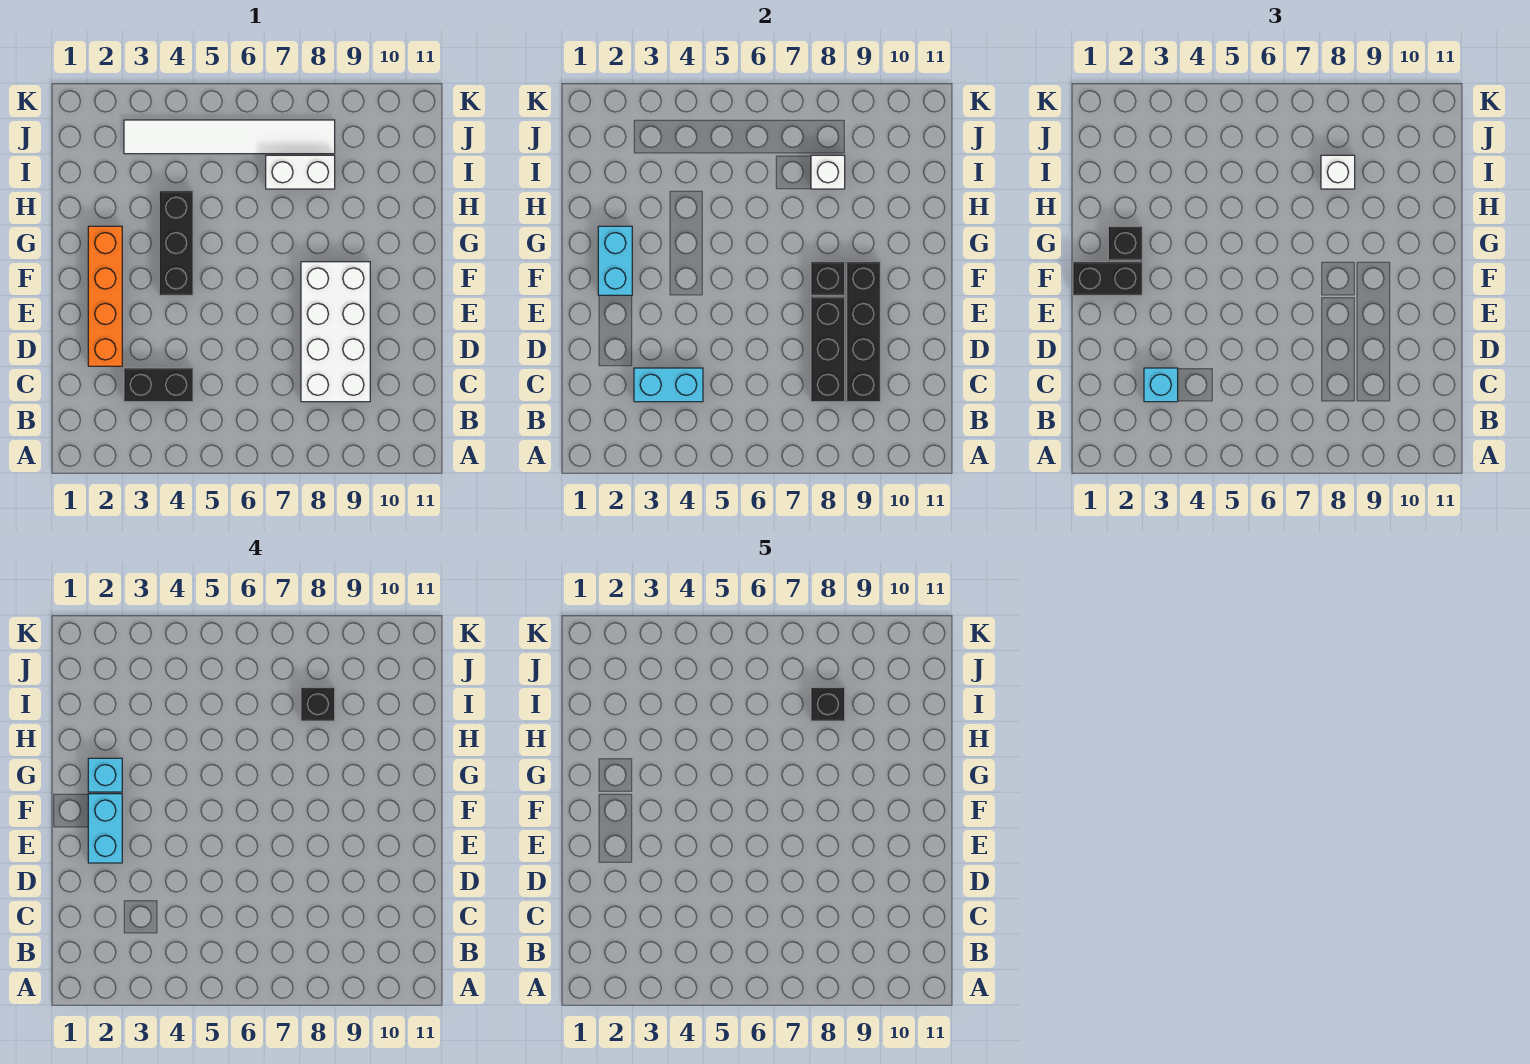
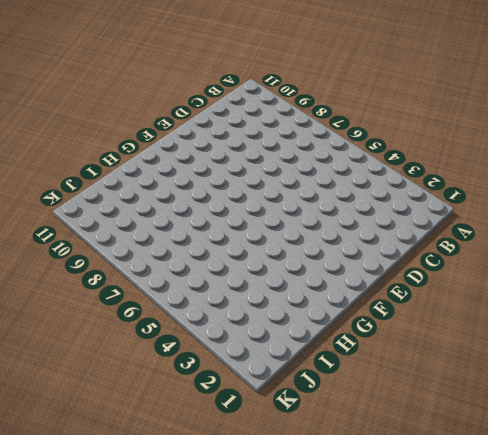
none -> black 1x2 brick [124,368,193,402]
none -> white 2x4 brick [301,262,370,402]
none -> orange 1x4 brick [88,226,122,366]

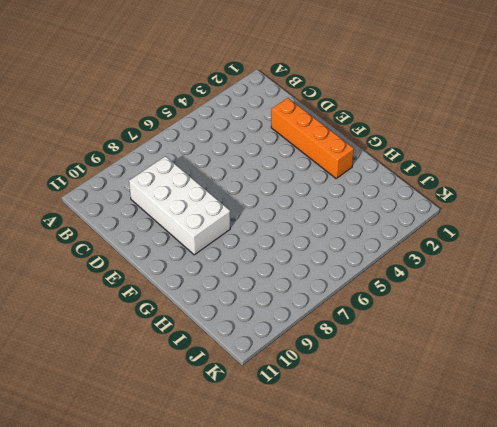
none -> black 1x2 brick [124,368,193,402]
none -> black 1x3 brick [159,191,193,295]
none -> white 1x2 brick [266,155,335,189]

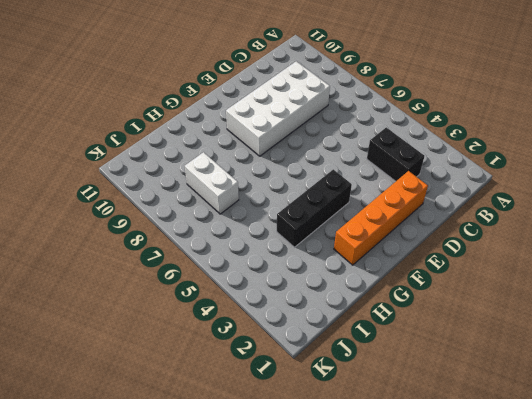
none -> white 1x6 tile [124,120,335,154]
none -> cyan 1x2 brick [634,368,703,402]
none -> black 1x3 brick [811,297,845,402]

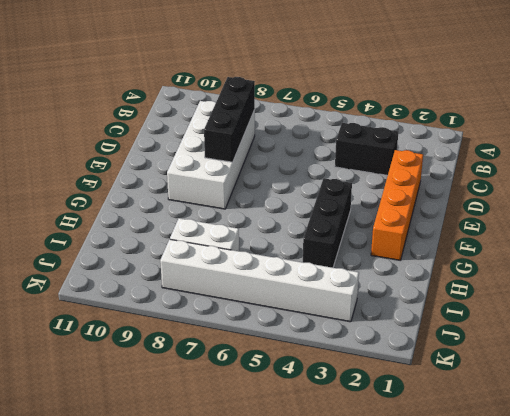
white 1x6 brick [160,239,359,322] -> white 1x6 tile [124,120,335,154]
none -> cyan 1x2 brick [634,368,703,402]
none -> black 1x4 brick [847,262,880,402]
none -> cyan 1x2 brick [598,226,632,295]

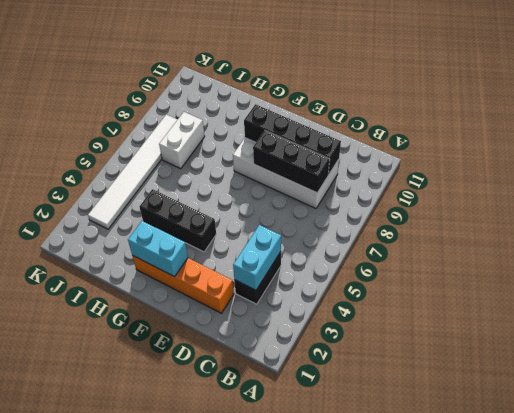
none -> black 1x1 brick [811,262,845,295]
none -> white 1x1 brick [811,155,845,189]
none -> cyan 1x1 brick [1144,368,1178,402]

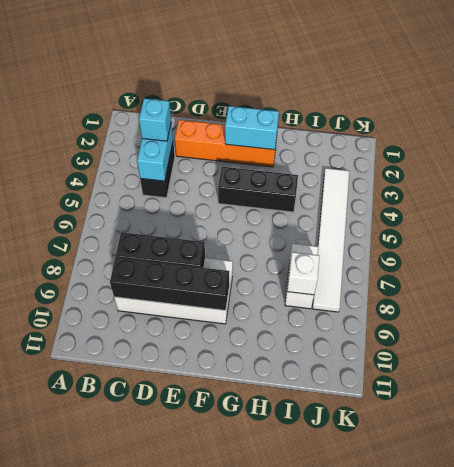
none -> black 1x1 brick [811,262,845,295]
none -> black 1x2 brick [1073,262,1142,295]
none -> black 1x1 brick [1108,226,1142,260]

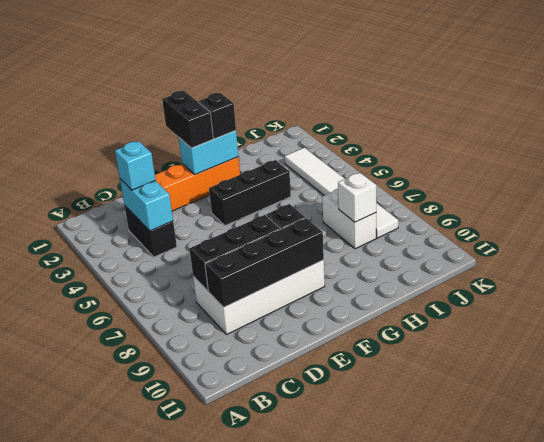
none -> white 1x1 brick [1321,155,1355,189]
none -> cyan 1x2 brick [88,794,122,863]
none -> cyan 1x1 brick [88,758,122,792]

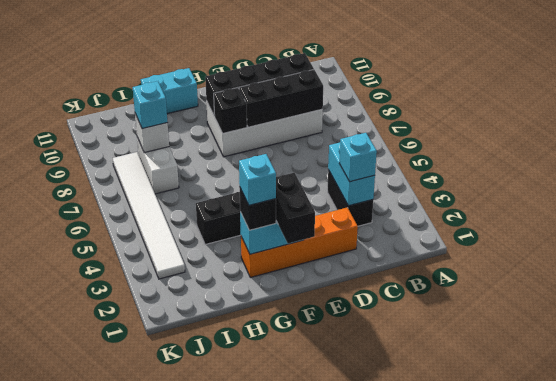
cyan 1x2 brick [141,68,198,114] -> cyan 1x2 brick moved to [88,794,122,863]
cyan 1x1 brick [133,81,168,129] -> white 1x1 brick [1321,155,1355,189]
none -> black 1x1 brick [301,687,335,721]
none -> black 1x1 brick [811,687,845,721]

